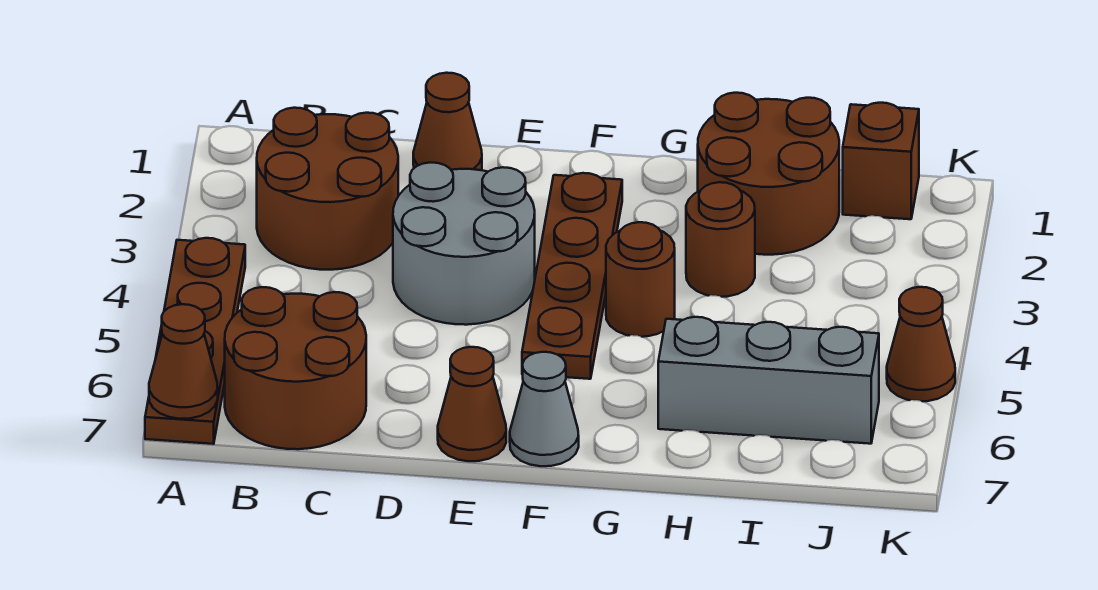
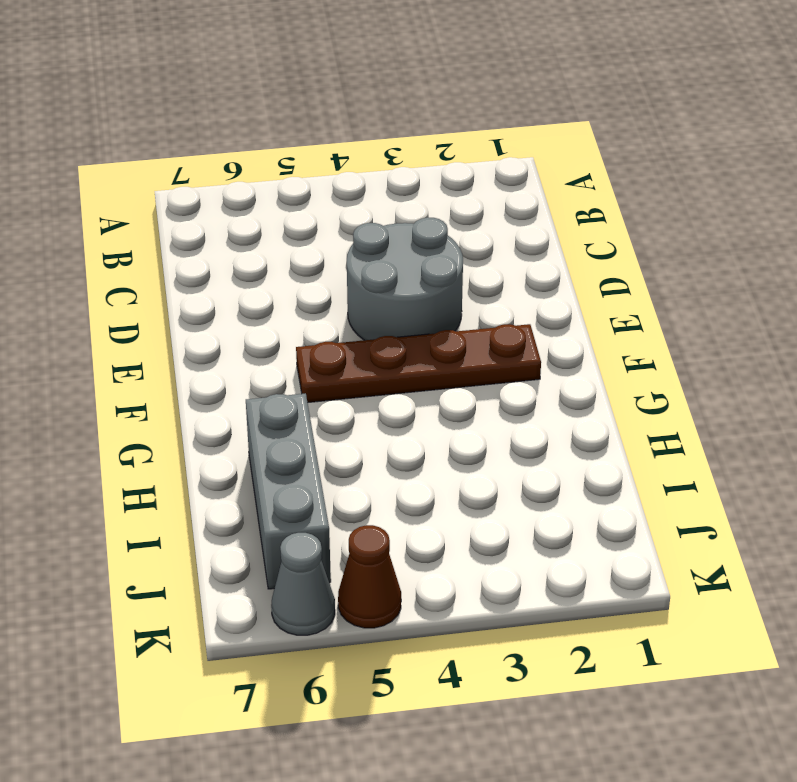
grey 1x1 cone [271,533,335,635] -> grey 1x1 cone moved to [510,352,579,466]
none -> brown 1x4 plate [145,238,245,444]
none -> brown 2x2 round brick [257,108,398,270]
none -> brown 2x2 round brick [225,287,366,449]

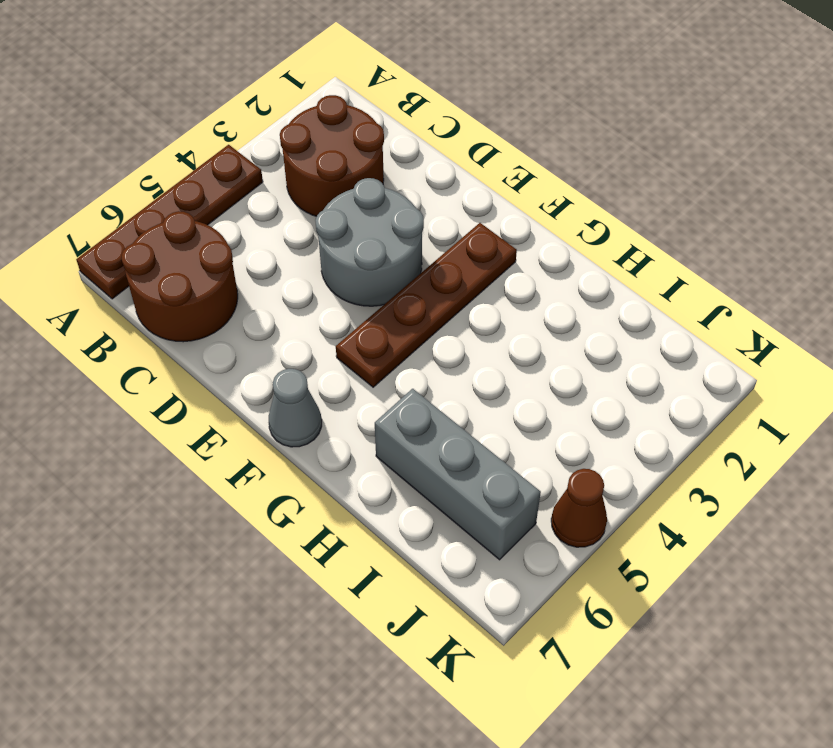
none -> brown 1x1 cone [413,73,482,170]
none -> brown 1x1 cone [438,347,506,461]
none -> brown 1x1 round brick [606,222,675,337]

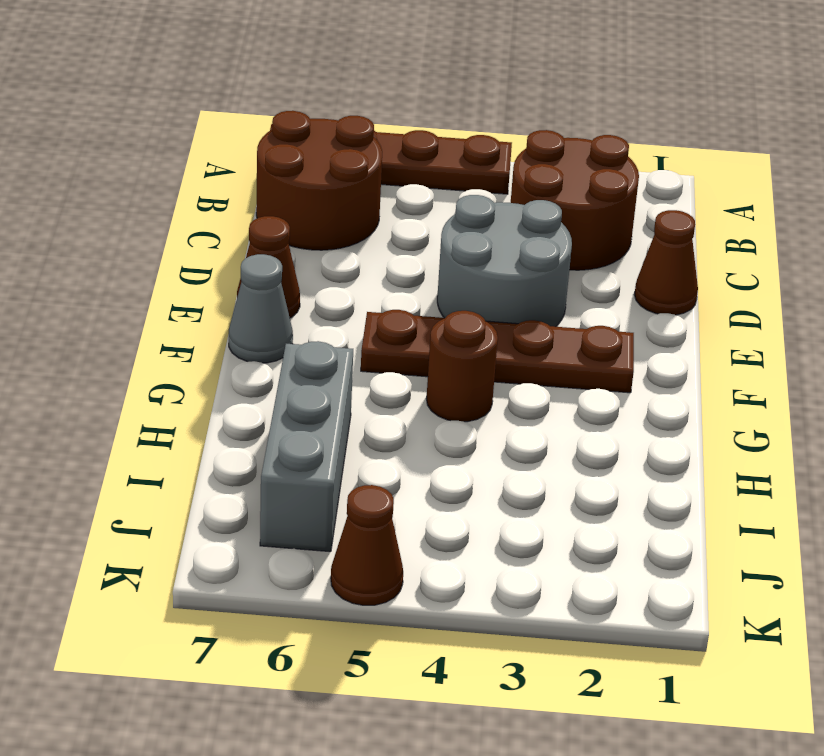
none -> brown 2x2 round brick [698,93,839,255]
none -> brown 1x1 round brick [686,182,755,297]
none -> brown 1x1 brick [843,103,919,219]

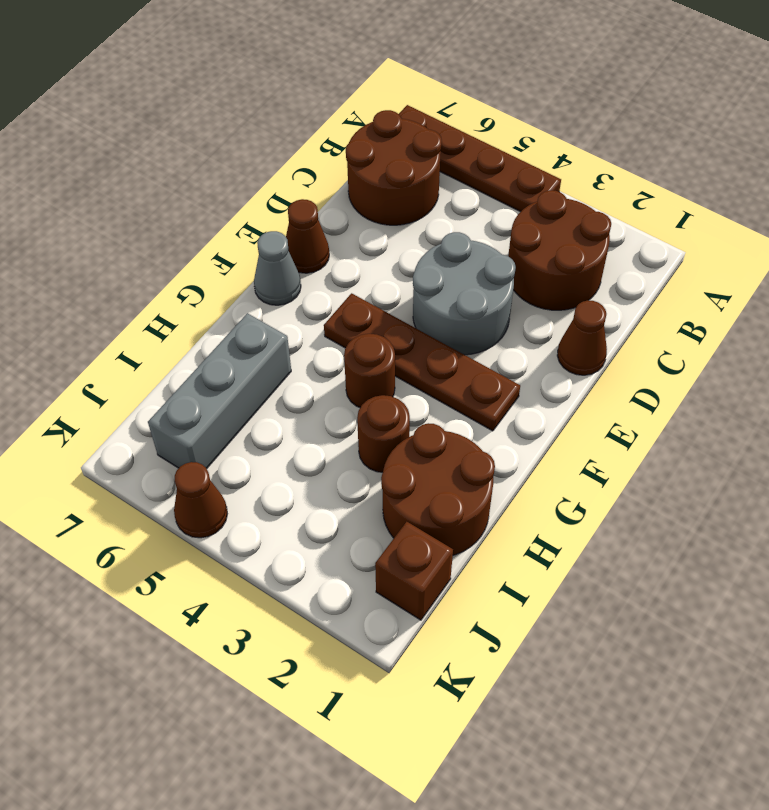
none -> brown 1x1 cone [149,304,218,419]

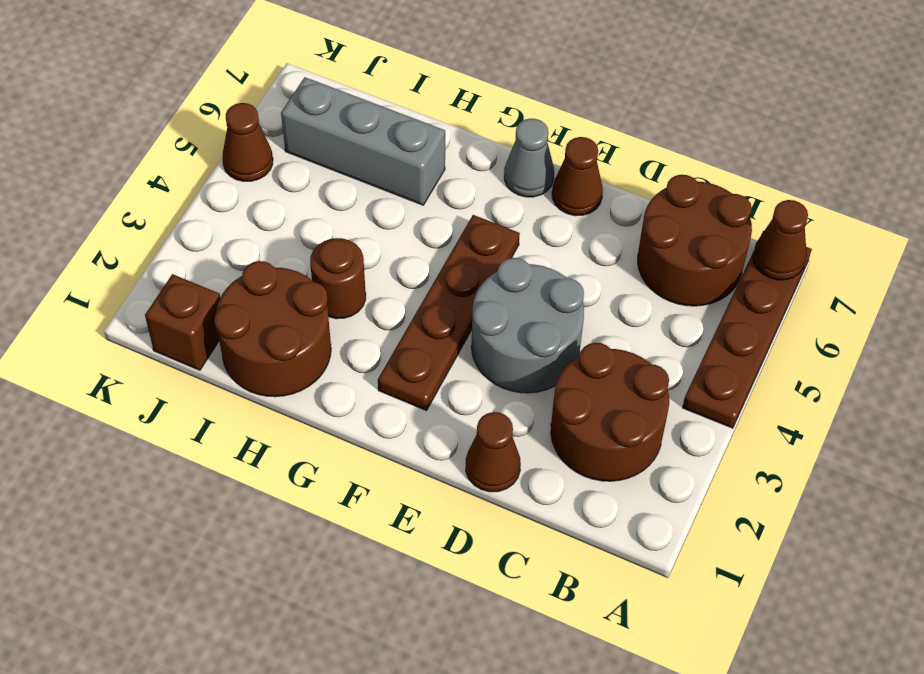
none -> brown 1x1 round brick [606,222,675,337]

